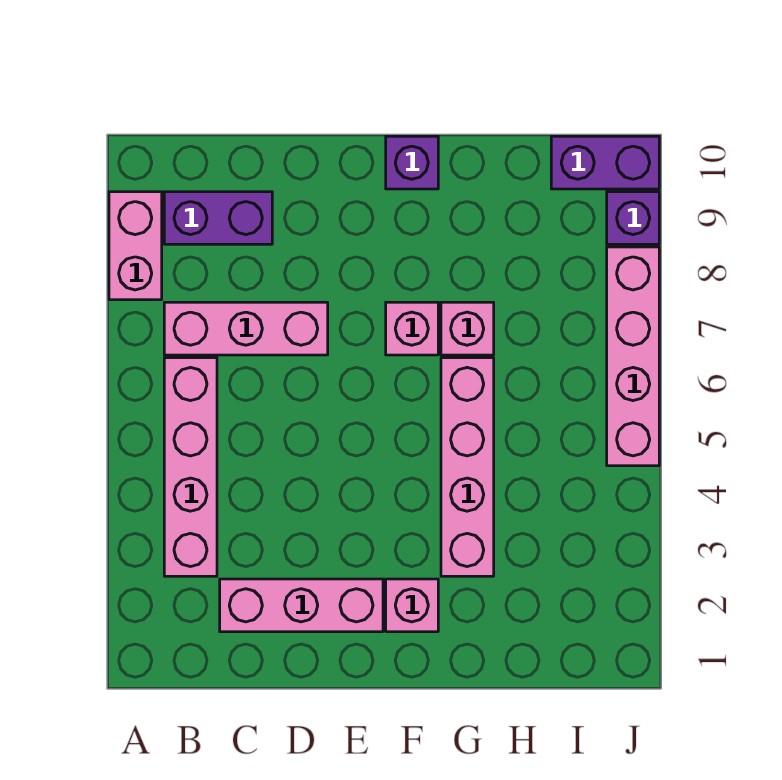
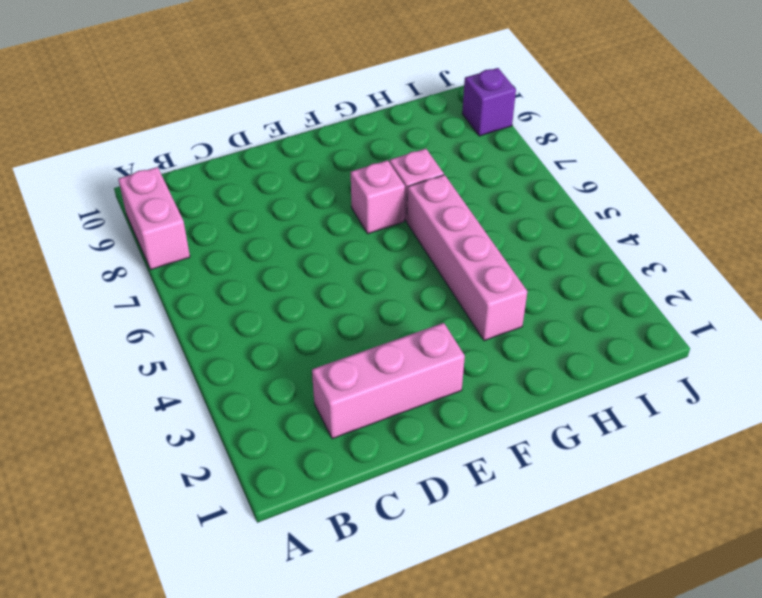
none -> pink 1x4 brick [164,358,217,576]
none -> pink 1x3 brick [164,302,328,355]
none -> purple 1x2 brick [164,192,272,244]

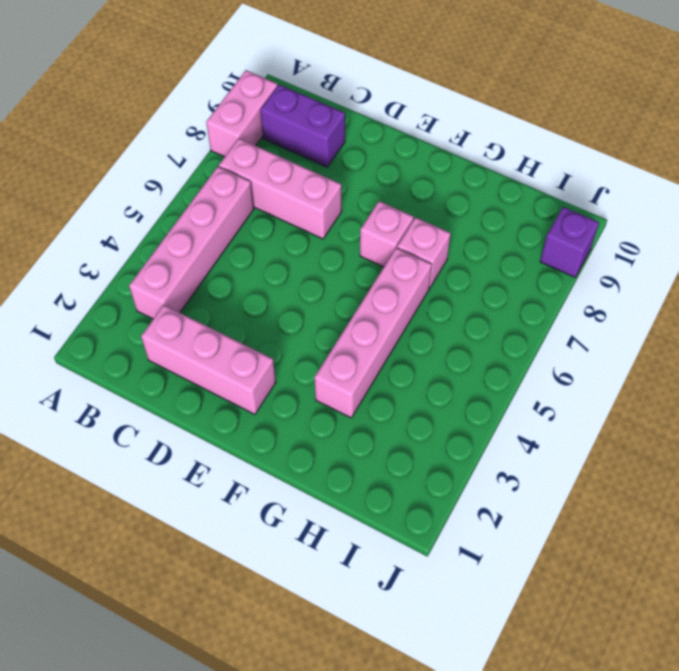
none -> pink 1x1 brick [386,579,438,632]
none -> purple 1x1 brick [386,136,438,189]
none -> purple 1x2 brick [551,136,659,189]

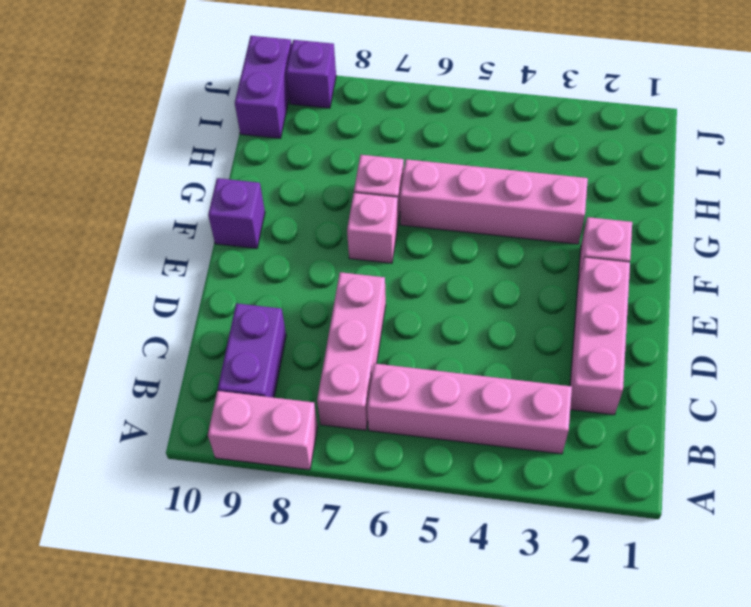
none -> pink 1x4 brick [607,247,659,466]

